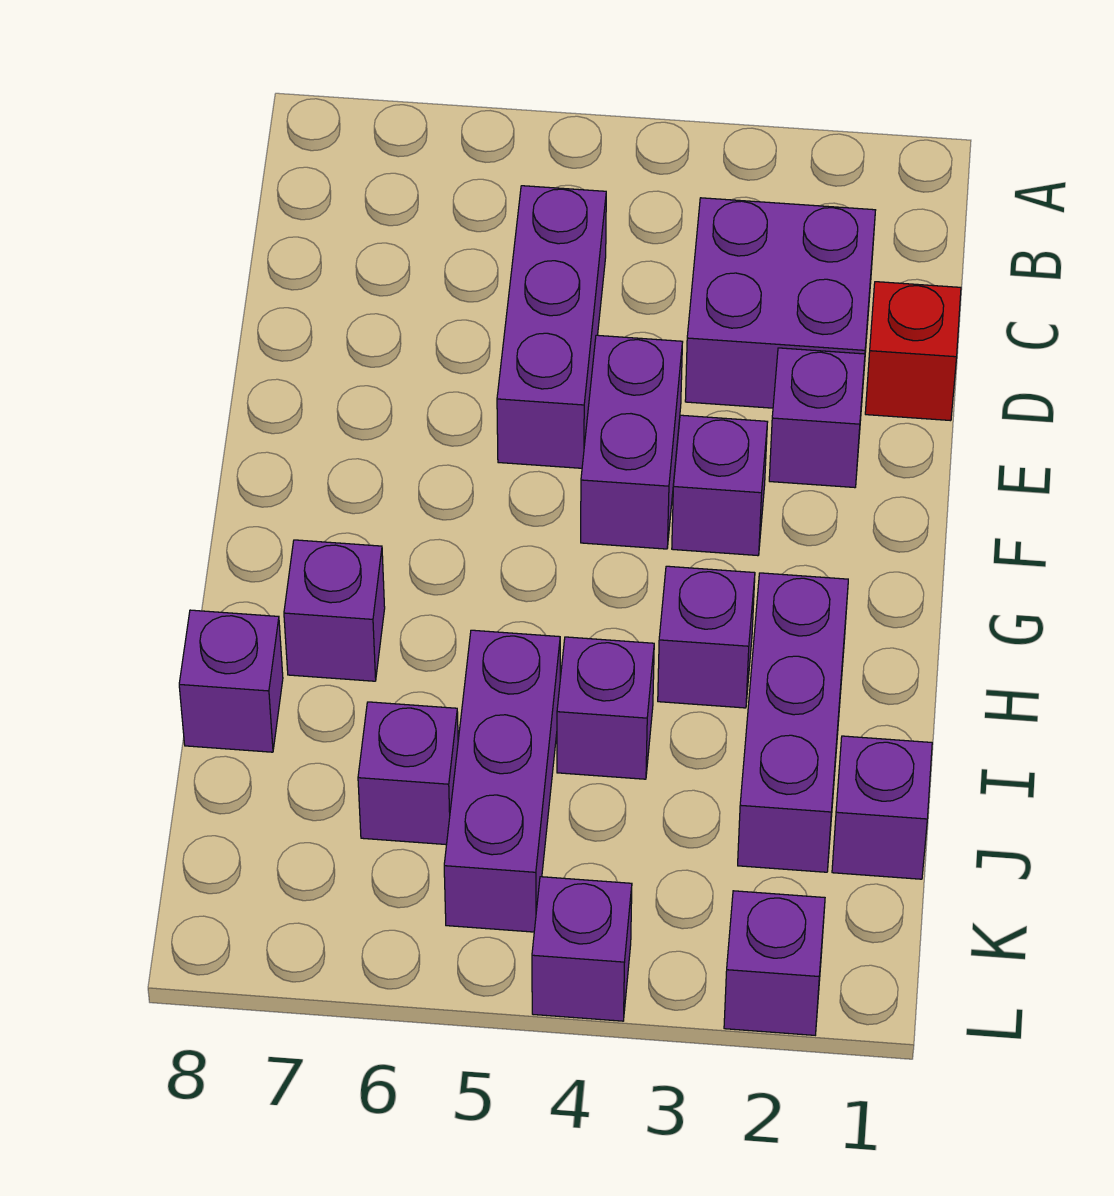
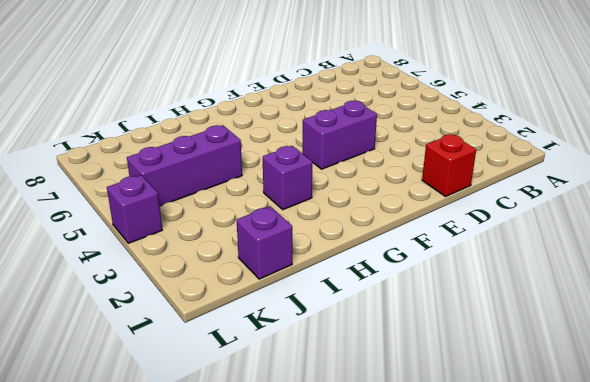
none -> purple 2x2 brick [685,198,876,408]
none -> purple 1x3 brick [497,186,606,468]
none -> purple 1x1 brick [769,348,865,488]

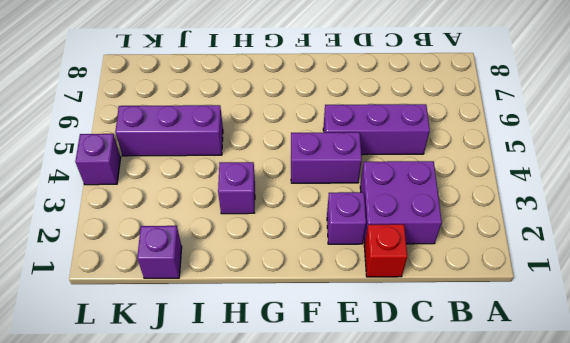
none -> purple 1x1 brick [672,415,767,556]
none -> purple 1x3 brick [738,573,848,872]
none -> purple 1x1 brick [284,540,385,681]

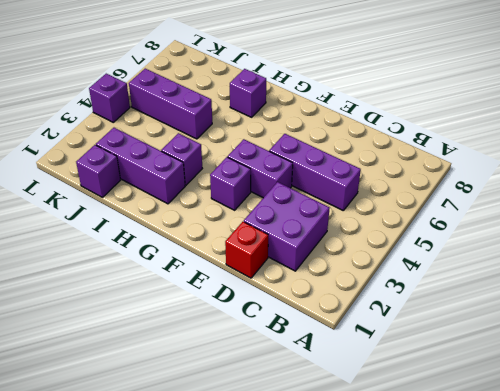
none -> purple 1x1 brick [769,348,865,488]
none -> purple 1x1 brick [557,637,654,779]
none -> purple 1x1 brick [179,610,283,752]

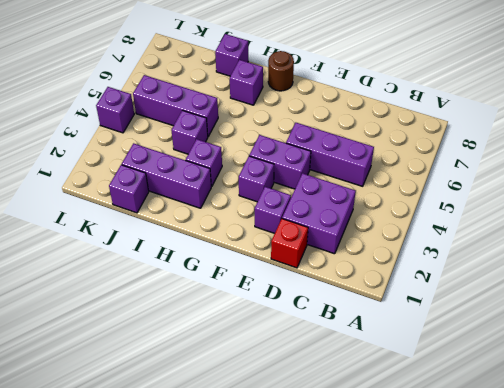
brown 1x1 round brick [268,51,294,91] -> none
none -> purple 1x1 brick [358,702,458,845]
none -> purple 1x1 brick [724,891,825,1035]

